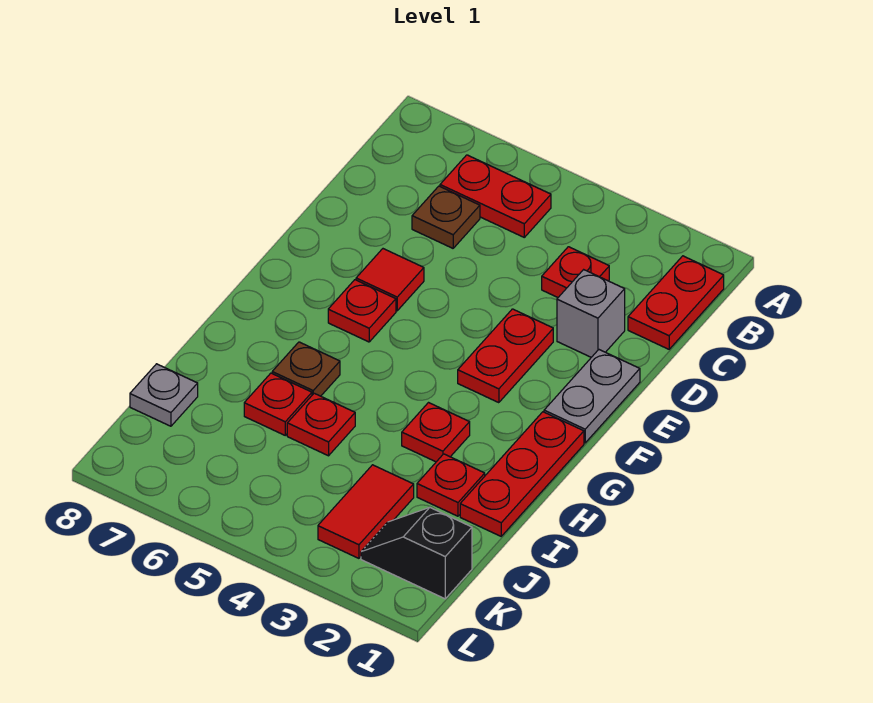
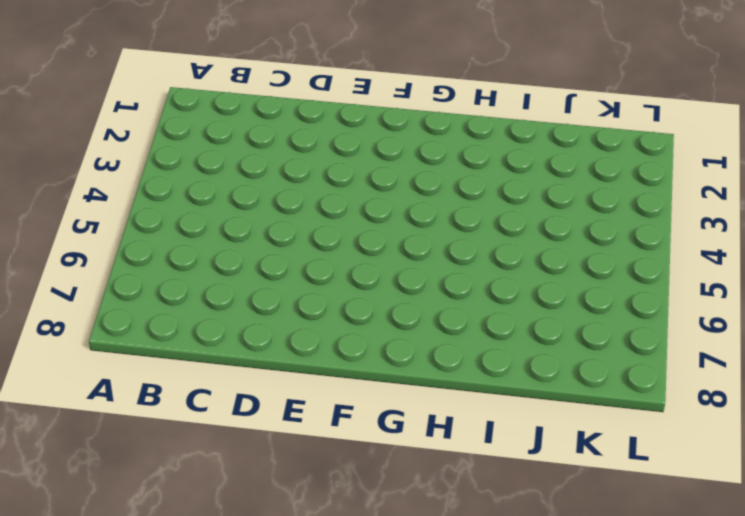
none -> red 1x2 plate [628,256,724,349]
none -> red 1x2 plate [440,155,551,237]
none -> red 1x1 plate [542,247,609,297]

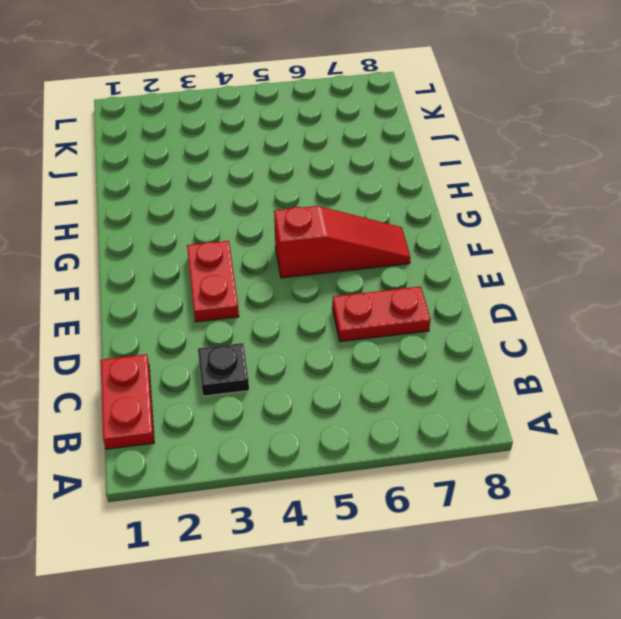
black 1x1 plate [198,343,249,396] -> red 1x1 plate [542,247,609,297]
red 1x2 plate [332,286,431,342] -> red 1x2 plate moved to [440,155,551,237]
red 1x3 slope [274,206,410,278] -> red 1x1 plate [328,280,396,342]
none -> brown 1x1 plate [412,186,480,248]
none -> grey 1x1 brick [557,270,625,357]
none -> grey 1x2 plate [544,350,640,443]

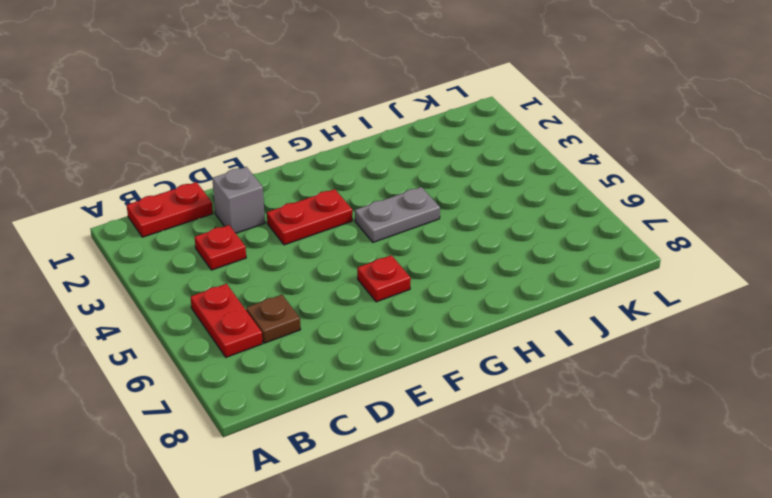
grey 1x2 plate [355,187,440,242] -> grey 1x2 plate moved to [544,350,640,443]
none -> red 1x1 tile [356,249,424,311]
none -> red 1x3 plate [460,412,584,536]
none -> red 1x1 plate [402,403,470,462]

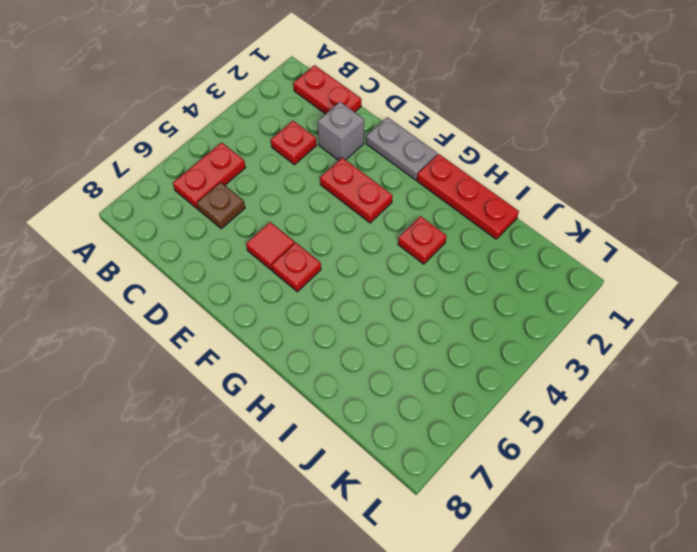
none -> brown 1x1 plate [272,342,340,396]
none -> red 1x1 plate [417,454,485,516]
none -> red 1x1 plate [287,393,355,456]

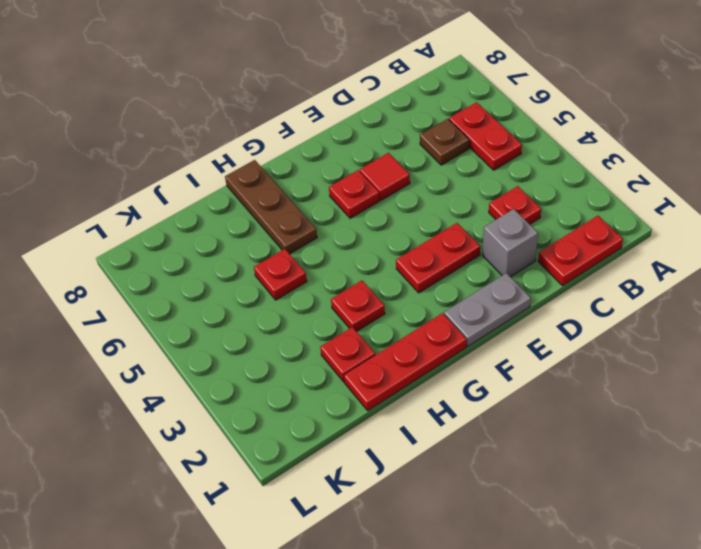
brown 1x3 plate [225,160,317,254] -> brown 1x1 plate [272,342,340,396]
none -> red 1x1 plate [244,373,312,435]
none -> red 1x2 tile [318,465,414,558]
none -> grey 1x1 plate [130,364,198,426]

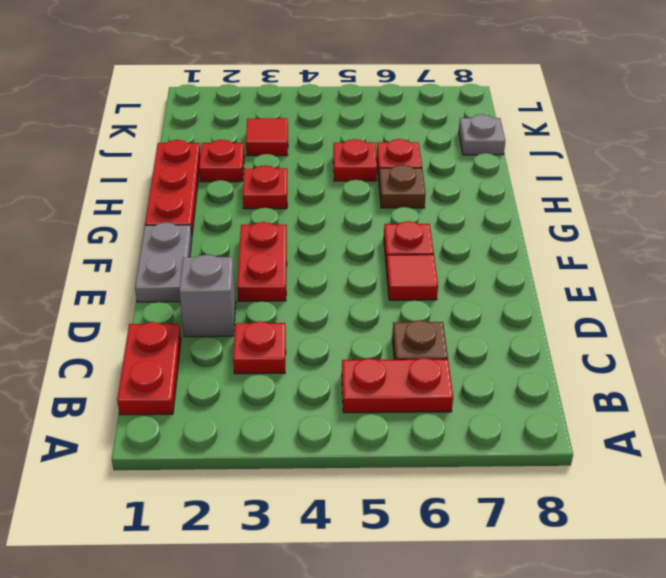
red 1x1 tile [246,118,288,156] -> red 1x2 tile [318,465,414,558]
none -> black 1x2 slope [361,508,472,599]

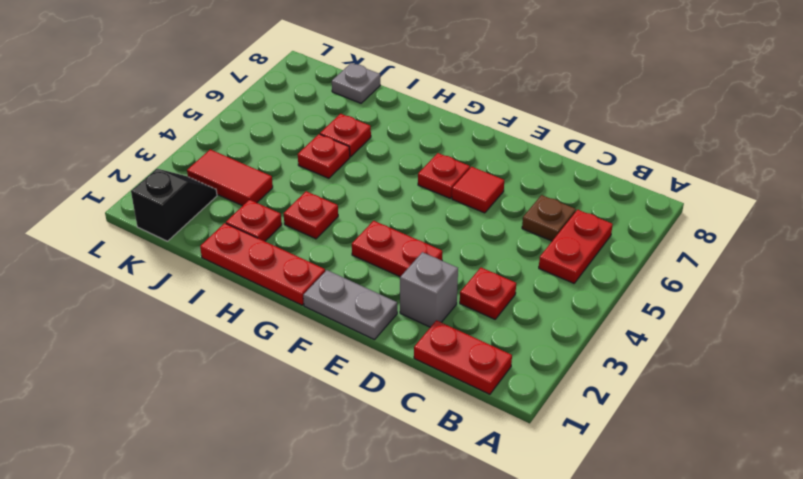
none -> brown 1x1 plate [272,342,340,396]

